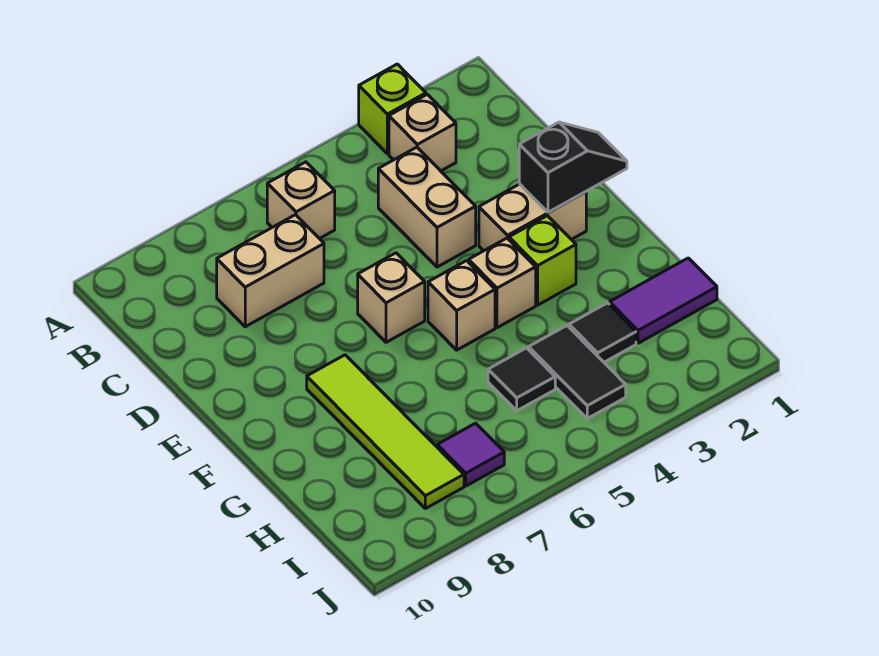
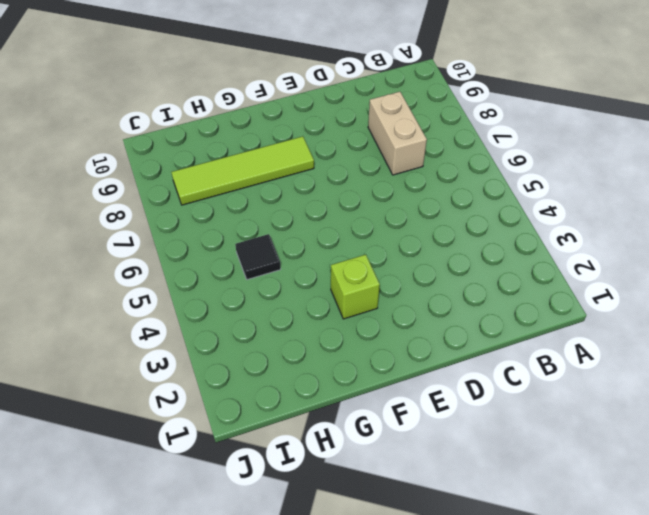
none -> lime 1x1 brick [359,64,426,154]
none -> tan 1x1 brick [389,94,456,171]
none -> tan 1x1 brick [267,162,335,239]

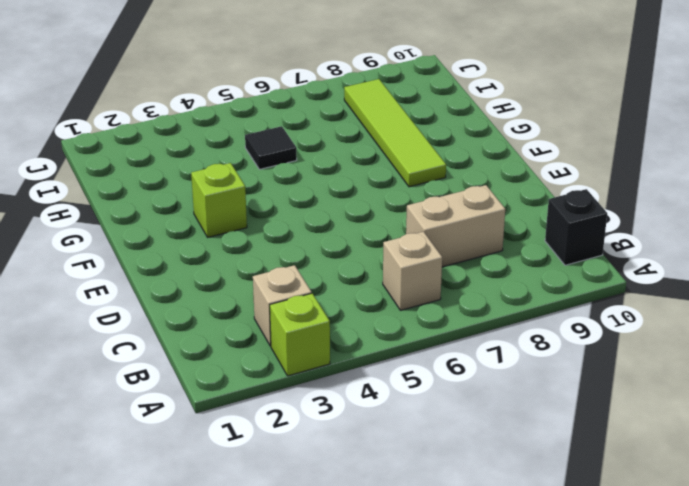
black 1x1 brick [545,189,607,265] -> none
none -> tan 1x2 brick [378,147,476,267]
none -> tan 1x2 brick [479,184,586,251]
none -> tan 1x1 brick [358,253,425,342]

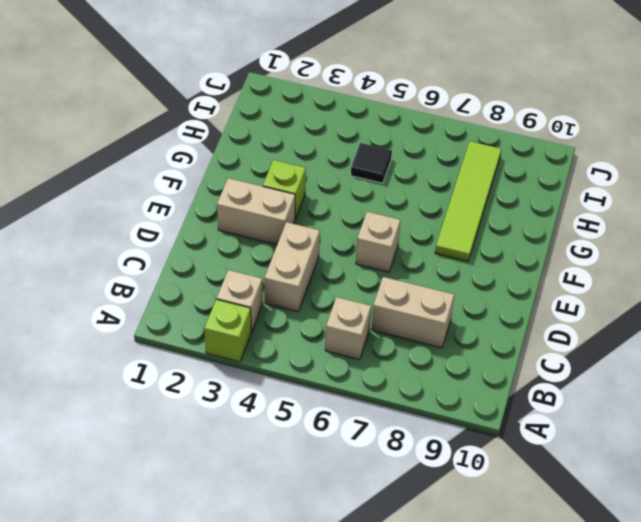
none -> tan 1x1 brick [469,238,536,328]
none -> tan 1x1 brick [428,261,495,350]
none -> purple 1x2 tile [609,258,717,343]

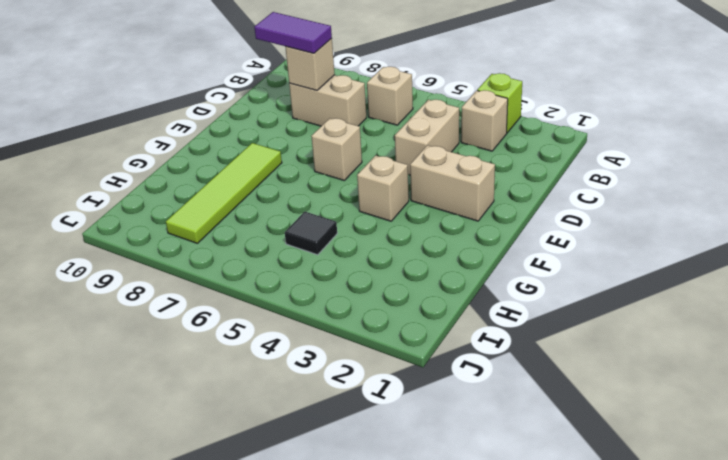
tan 1x1 brick [285,38,335,90] -> tan 1x1 brick moved to [428,261,495,350]
purple 1x2 tile [254,12,332,53] -> purple 1x2 tile moved to [609,258,717,343]
none -> lime 1x1 brick [509,216,576,305]
none -> black 1x1 tile [569,303,636,362]
none -> black 1x2 tile [529,326,626,418]

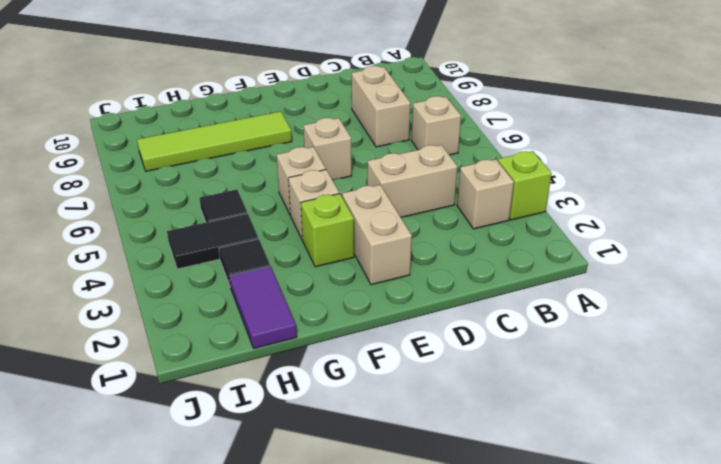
none -> purple 1x1 tile [437,423,504,486]
none -> black 1x2 slope [519,122,627,212]

